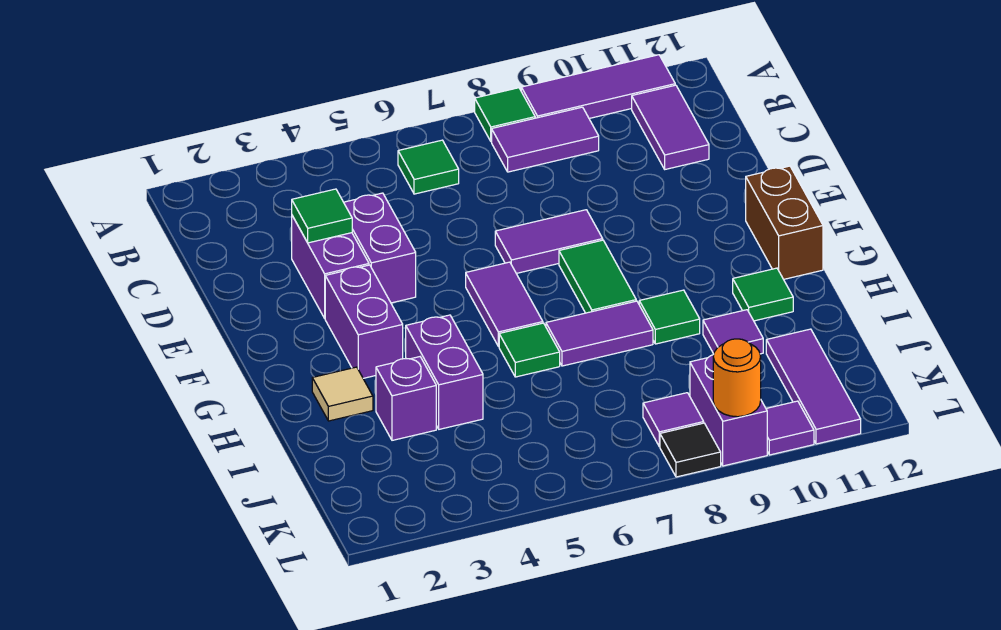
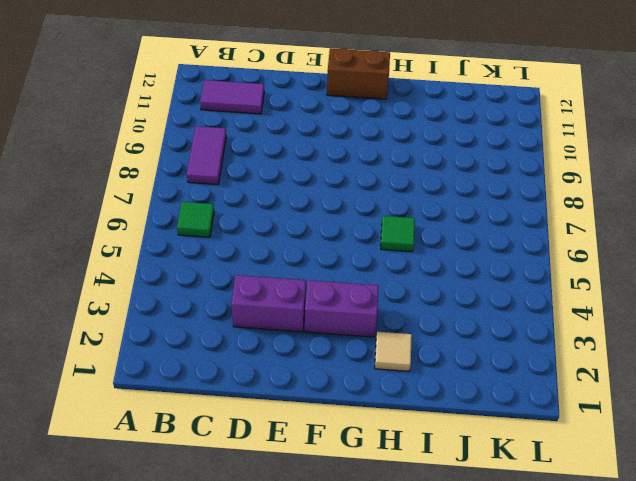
none -> green 1x1 tile [475,88,535,142]
none -> purple 1x3 tile [521,55,675,118]
none -> purple 1x2 brick [344,193,416,303]

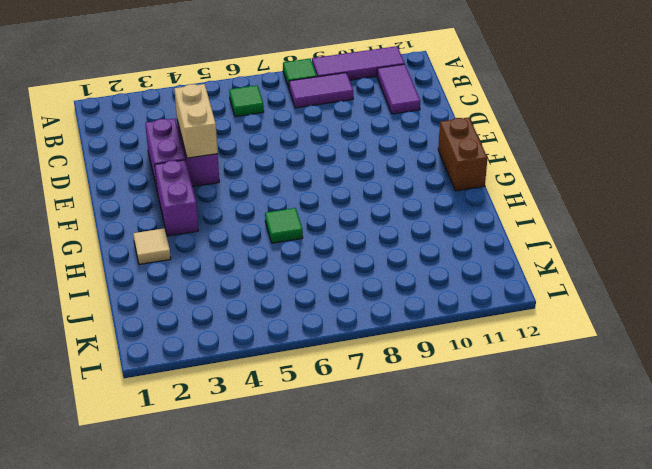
tan 1x2 brick [174,84,218,158] -> none
none -> purple 1x2 tile [495,210,603,273]
none -> purple 1x2 tile [466,262,543,347]
none -> green 1x2 tile [559,240,636,313]

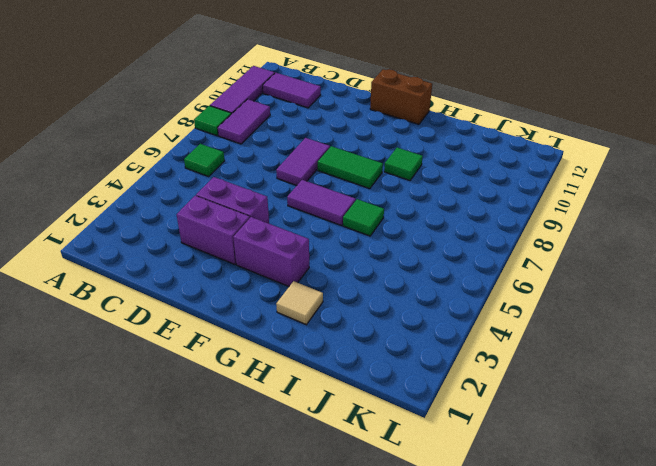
none -> purple 1x2 brick [406,315,483,429]
none -> purple 1x2 tile [546,301,653,366]
none -> green 1x1 tile [733,268,793,321]

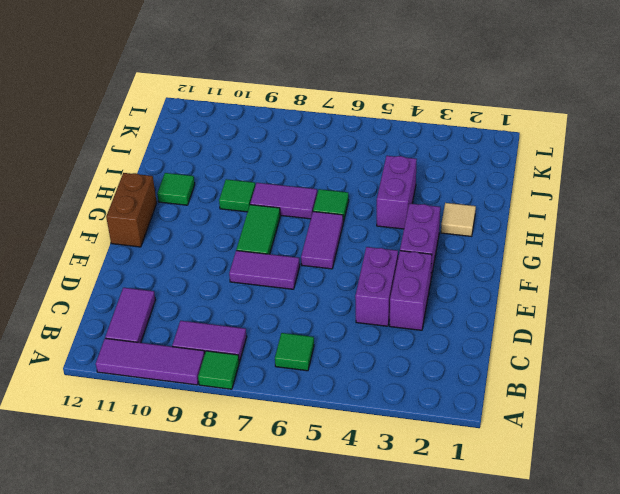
none -> purple 1x1 brick [376,357,436,440]
none -> purple 1x1 tile [703,310,763,354]
none -> purple 1x3 tile [766,329,861,444]

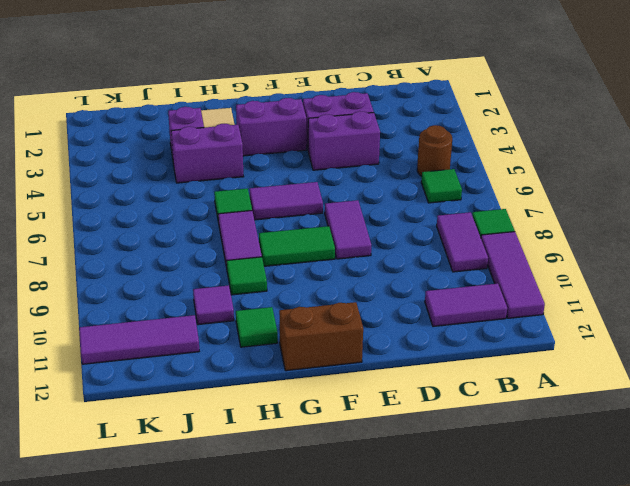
brown 1x1 round brick [417,125,452,176] -> none
none -> purple 1x1 tile [643,393,704,446]
none -> purple 1x2 brick [690,355,767,466]
none -> black 1x1 tile [660,423,721,477]

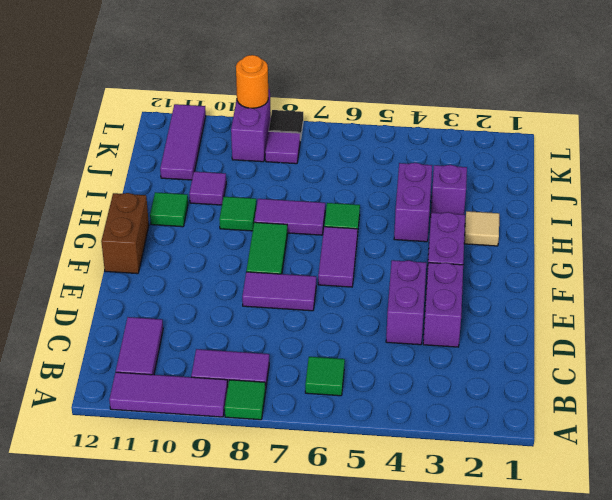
none -> purple 1x1 tile [766,401,814,455]
none -> green 1x1 tile [292,189,352,243]

